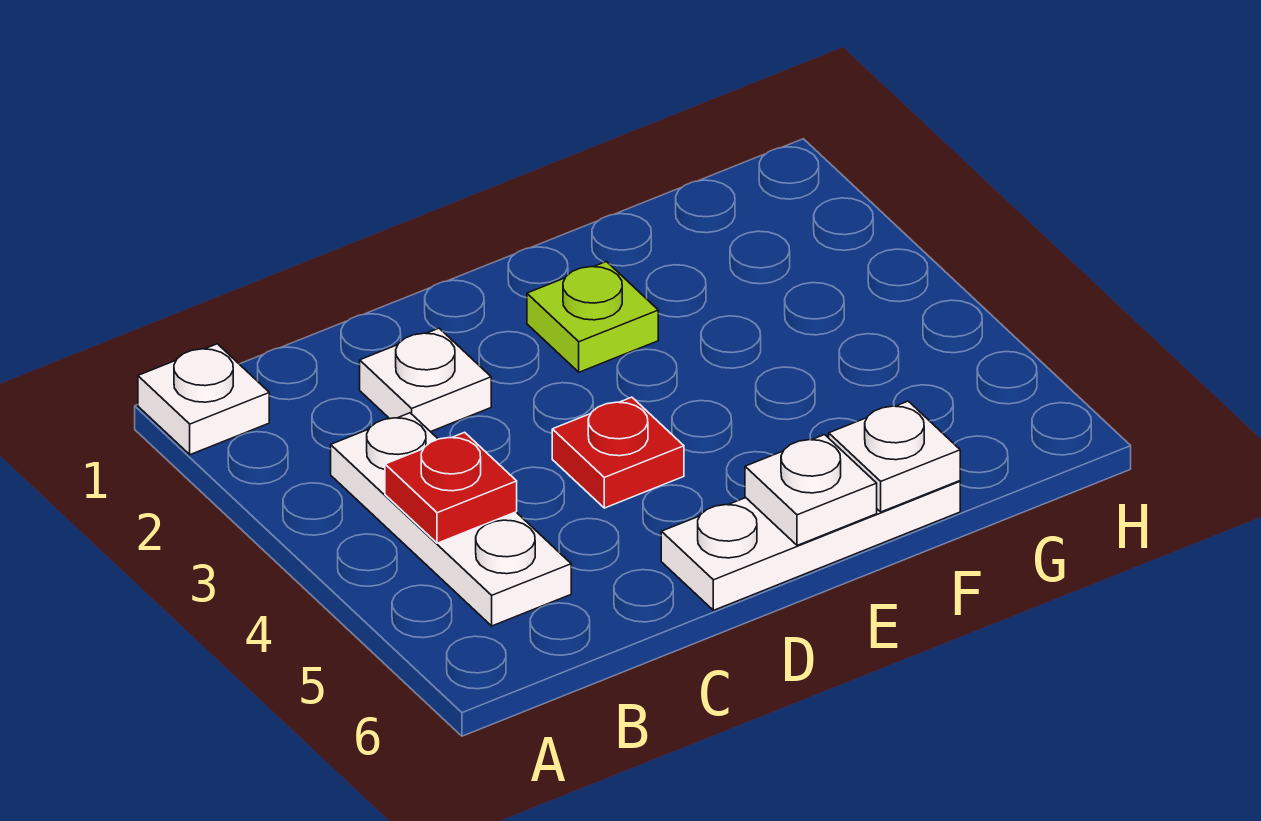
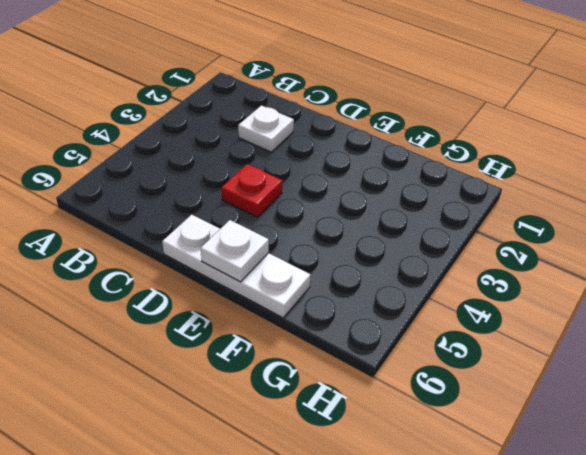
none -> white 1x1 plate [138,344,269,455]
none -> white 1x3 plate [331,413,571,626]

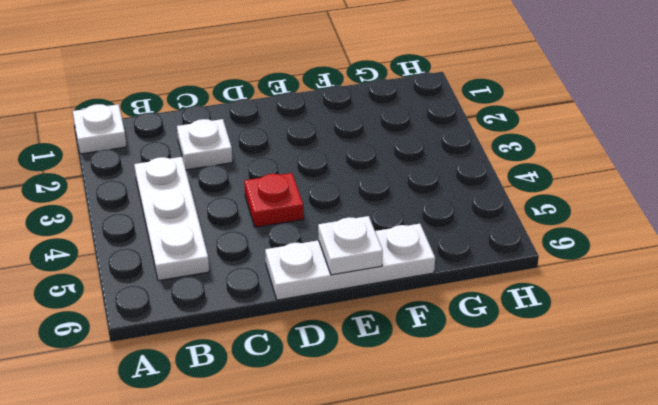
none -> lime 1x1 plate [527,262,658,372]
none -> red 1x1 plate [385,432,517,543]

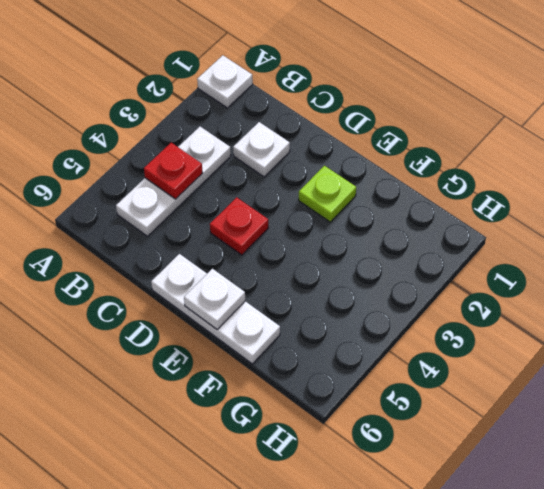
none -> white 1x1 plate [829,401,960,512]

